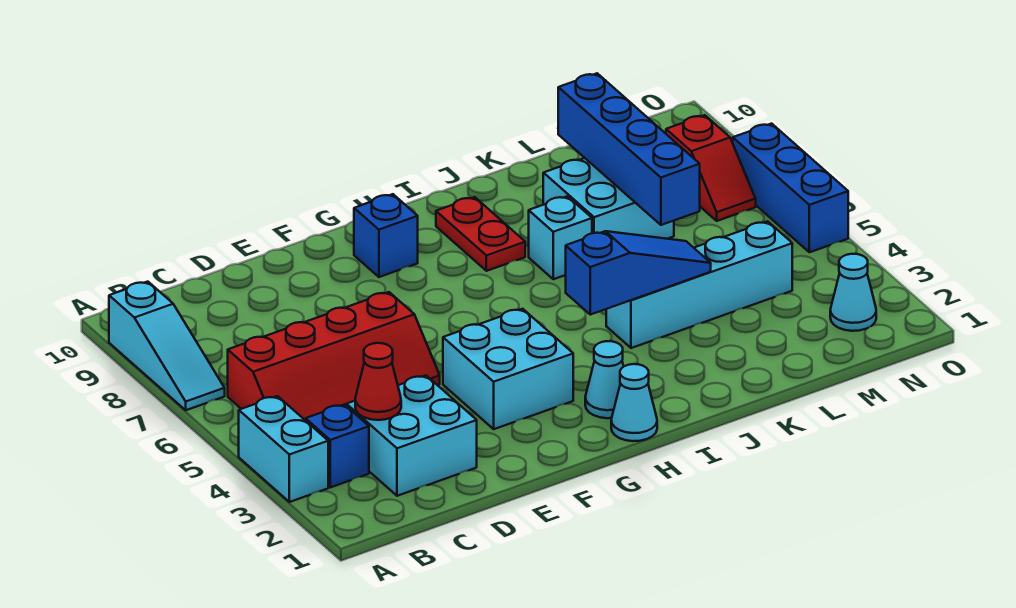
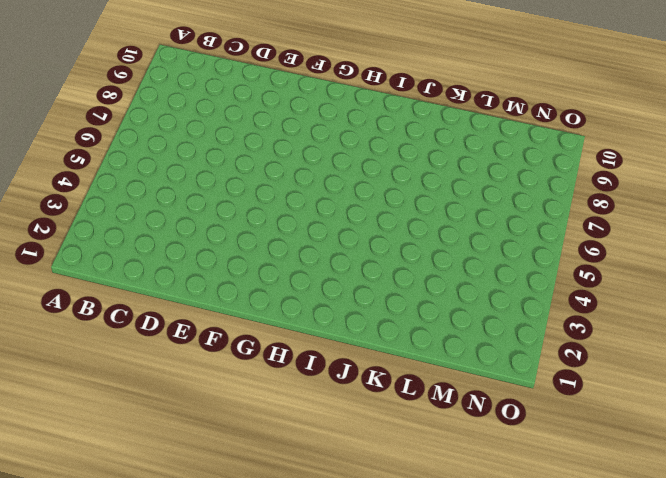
none -> cyan 1x2 brick [239,396,328,502]
none -> cyan 1x3 slope [109,282,225,410]
none -> blue 1x1 brick [306,404,369,487]

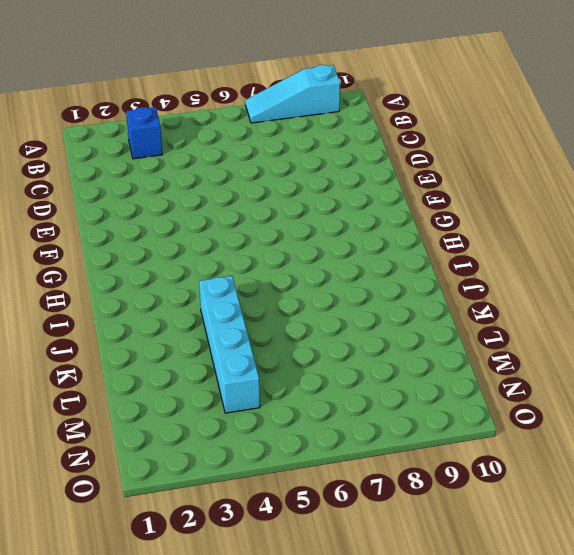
none -> cyan 1x2 brick [239,396,328,502]
none -> red 2x4 slope [228,292,440,421]
none -> cyan 2x2 brick [346,375,477,496]

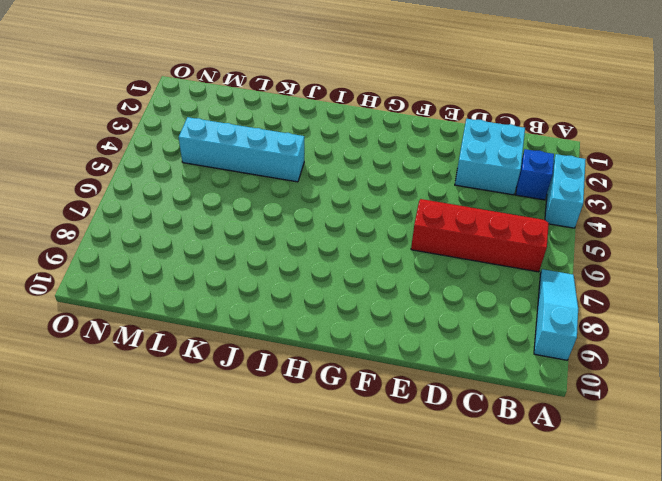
none -> cyan 2x2 brick [443,309,573,429]
none -> blue 1x1 brick [354,194,418,277]
none -> cyan 1x1 cone [611,364,657,441]

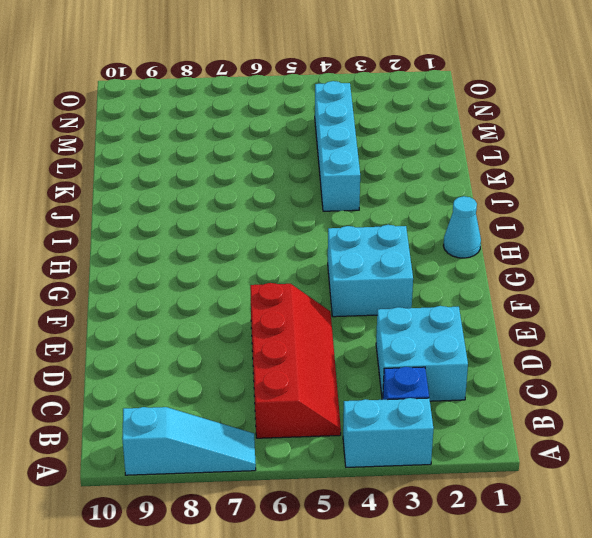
none -> blue 1x1 brick [354,194,418,277]
none -> cyan 1x1 cone [585,341,624,418]
none -> red 1x2 plate [436,197,525,271]

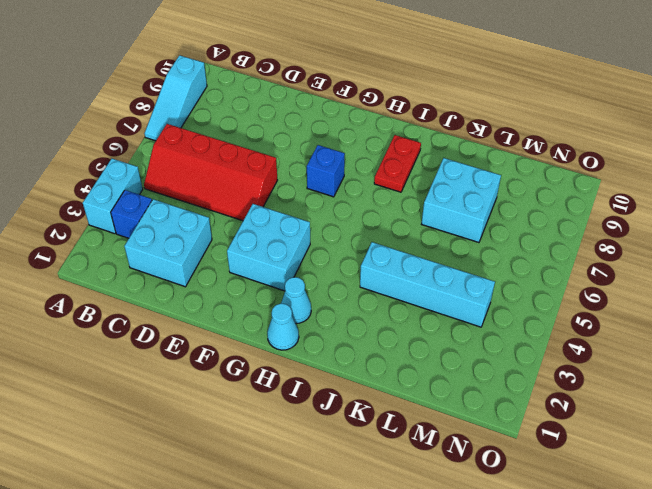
blue 1x1 brick [307,145,345,197] -> blue 1x1 brick moved to [354,194,418,277]
none -> cyan 1x1 brick [529,196,592,279]
none -> cyan 1x1 cone [830,254,876,331]
none -> red 1x2 slope [666,115,756,221]

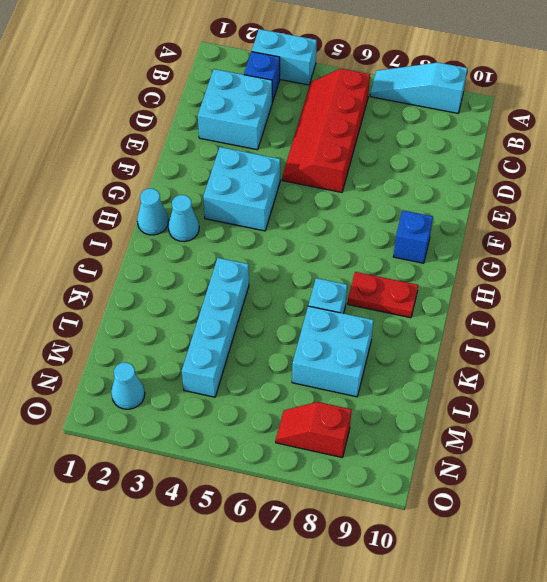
none -> blue 1x3 brick [733,124,848,252]
none -> red 1x1 cone [355,343,401,420]
none -> blue 1x3 slope [566,231,711,315]

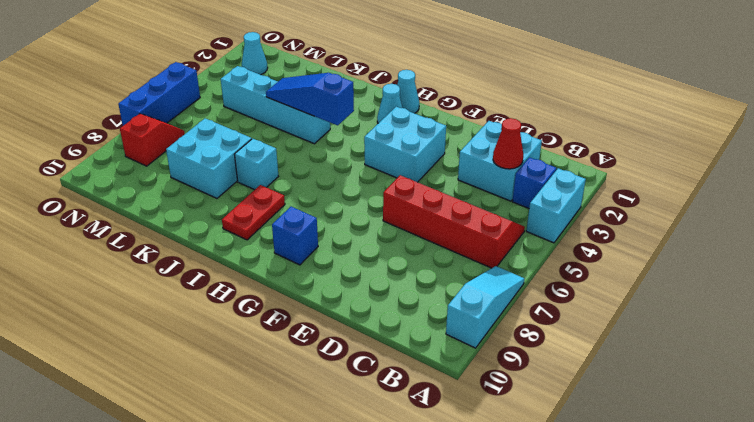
none -> blue 1x4 brick [558,73,700,225]

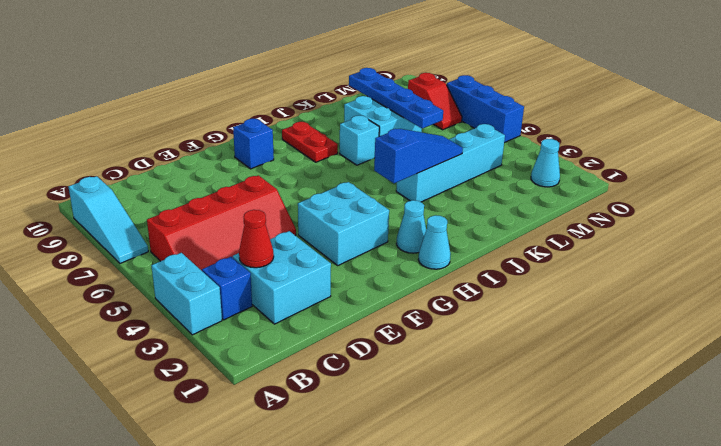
blue 1x4 plate [349,68,443,129] -> blue 1x4 brick [558,73,700,225]

